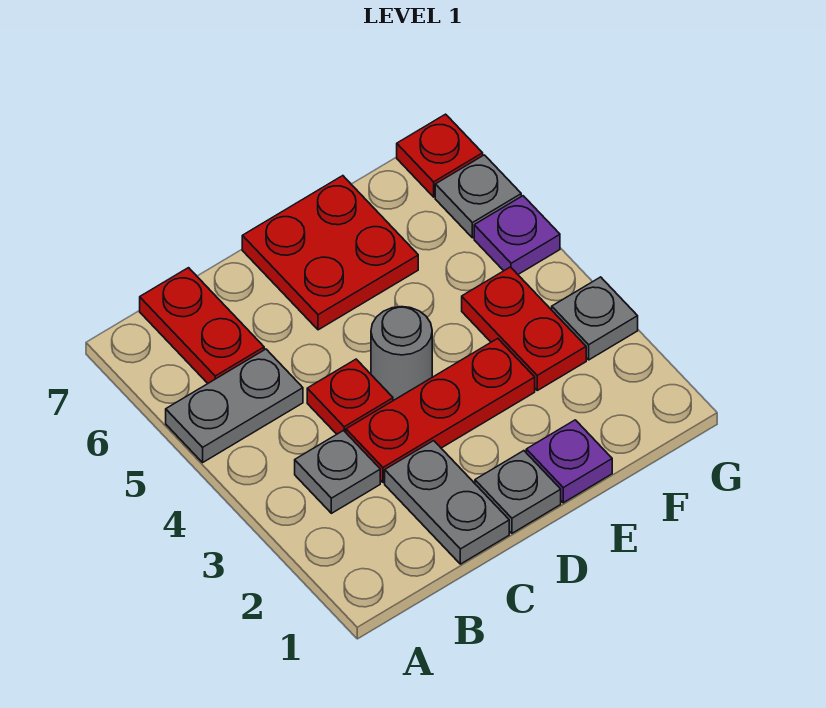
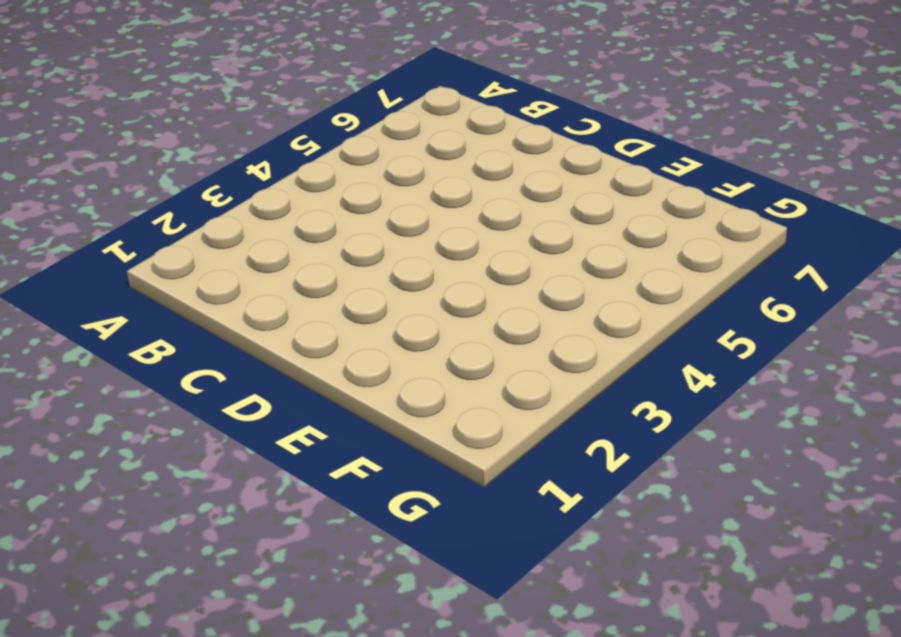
none -> grey 1x2 plate [166,349,303,462]
none -> grey 1x1 plate [295,431,380,513]
none -> red 1x2 plate [140,268,264,383]

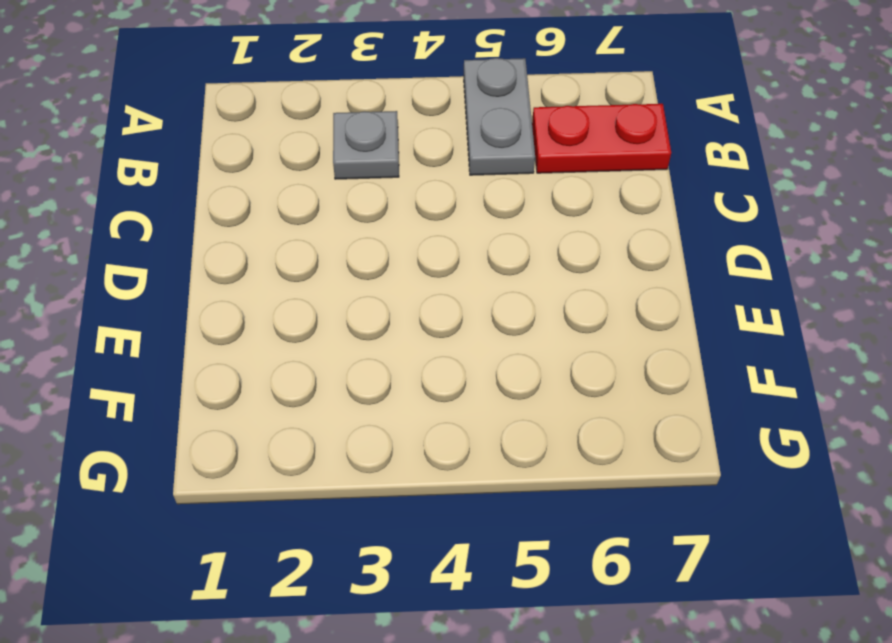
none -> grey 1x2 plate [385,441,509,564]
none -> red 1x3 plate [346,339,535,483]
none -> red 1x1 plate [307,359,393,434]

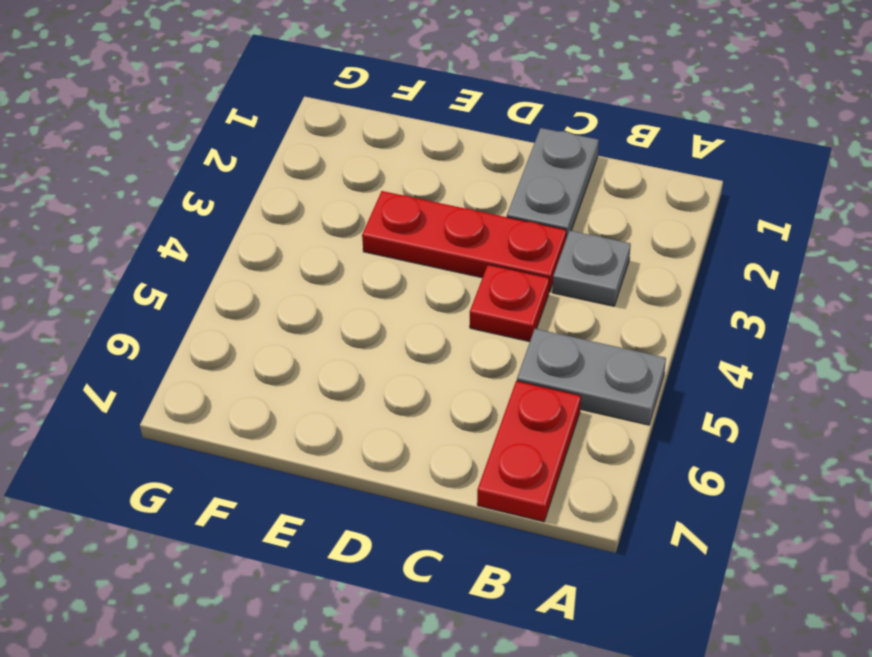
none -> grey 1x1 plate [475,451,561,533]
none -> grey 1x1 round brick [371,307,432,401]
none -> red 2x2 plate [242,176,418,330]

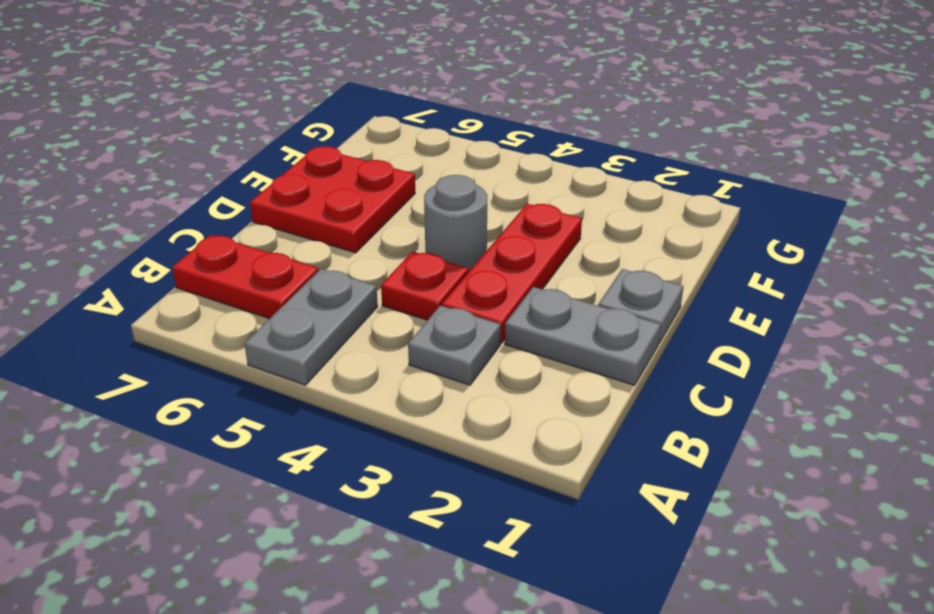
none -> purple 1x1 plate [526,420,612,503]
none -> red 1x2 plate [462,267,586,390]
none -> grey 1x1 plate [552,277,638,360]

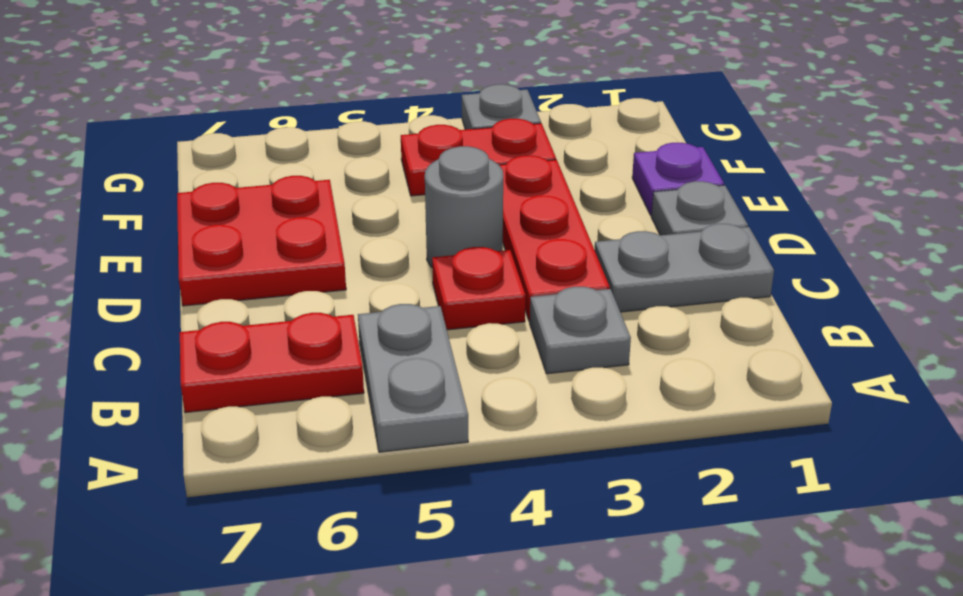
none -> purple 1x1 plate [474,196,560,274]
none -> grey 1x1 plate [435,155,521,238]
none -> red 1x1 plate [397,114,483,197]

